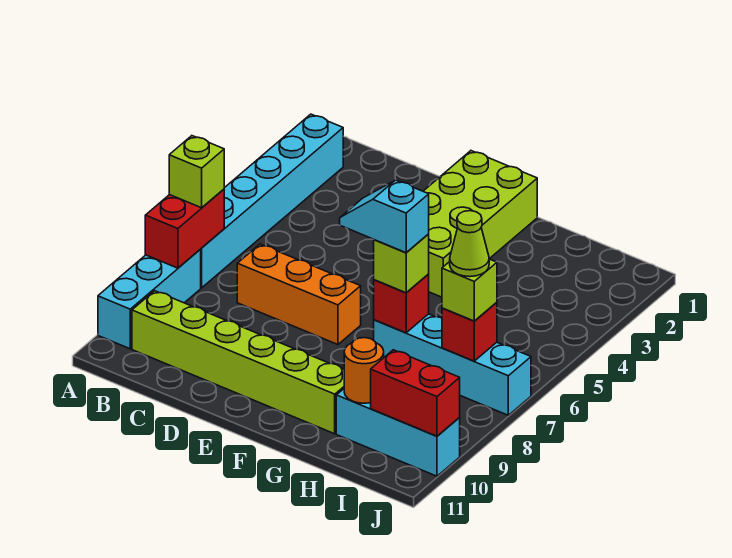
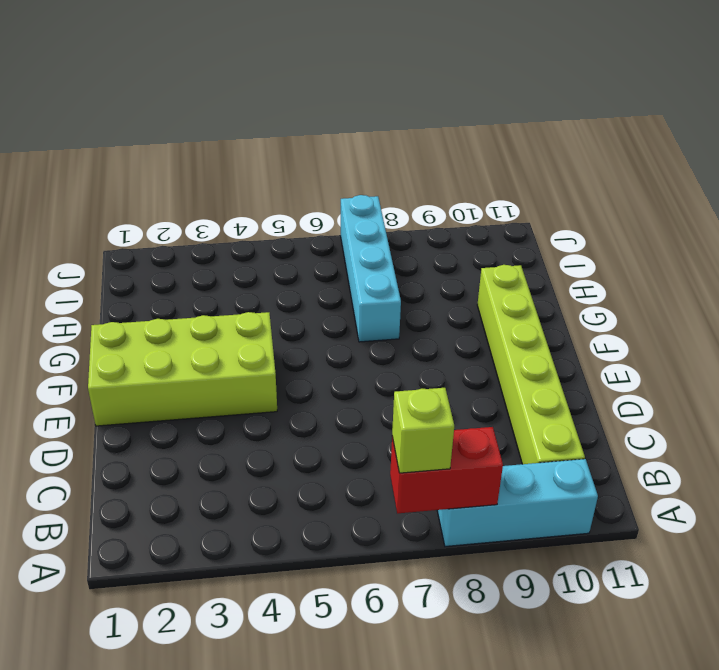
none -> cyan 1x6 brick [200,114,343,288]
none -> orange 1x3 brick [237,244,361,345]
none -> cyan 1x3 brick [336,389,460,476]

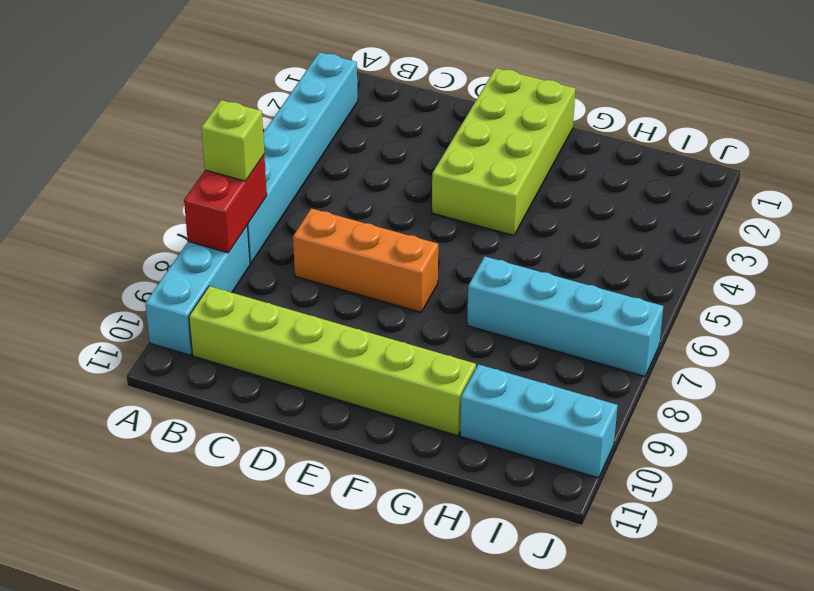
none -> red 1x1 brick [374,274,429,333]
none -> orange 1x1 round brick [344,338,384,403]
none -> red 1x1 brick [442,302,497,361]

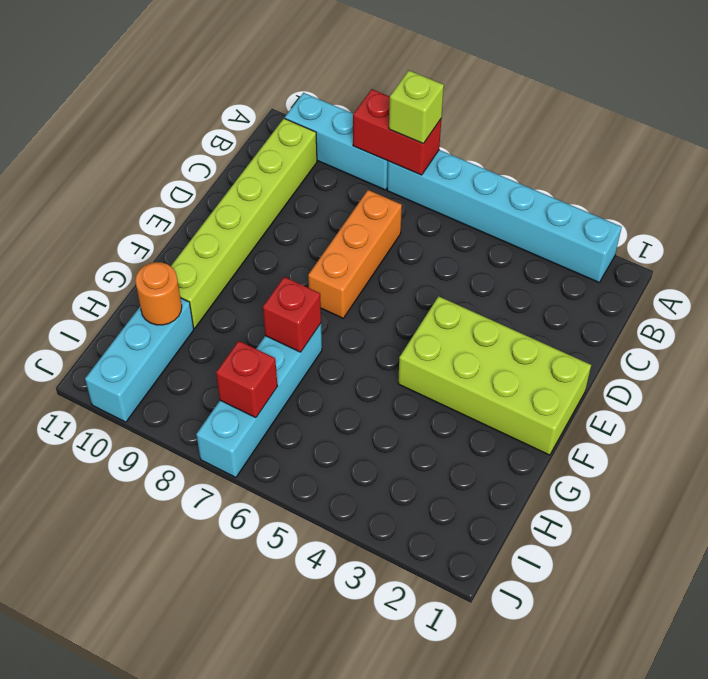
none -> red 1x2 brick [371,350,460,436]
none -> lime 1x1 brick [374,234,429,293]
none -> lime 1x1 brick [442,259,497,321]

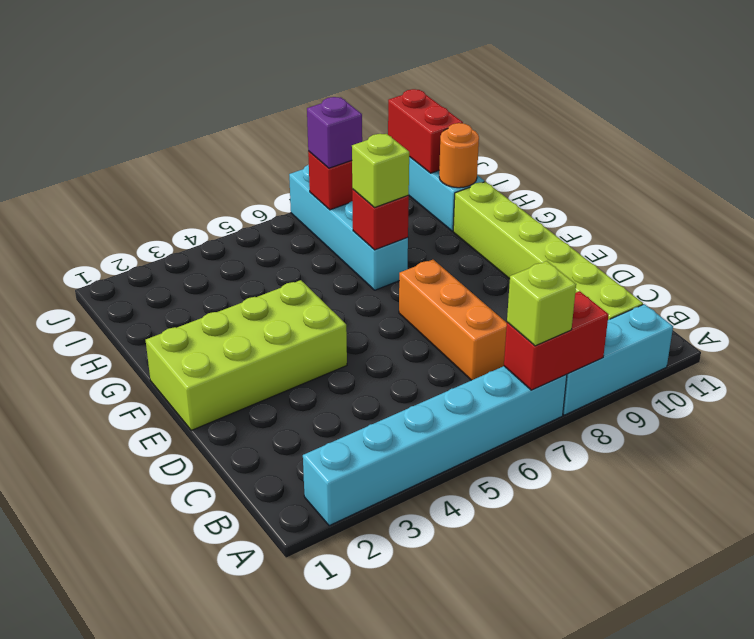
purple 1x1 brick [307,97,362,168] -> lime 1x1 brick [442,259,497,321]
none -> cyan 1x2 slope [340,180,429,253]
none -> lime 1x1 cone [450,211,489,277]

